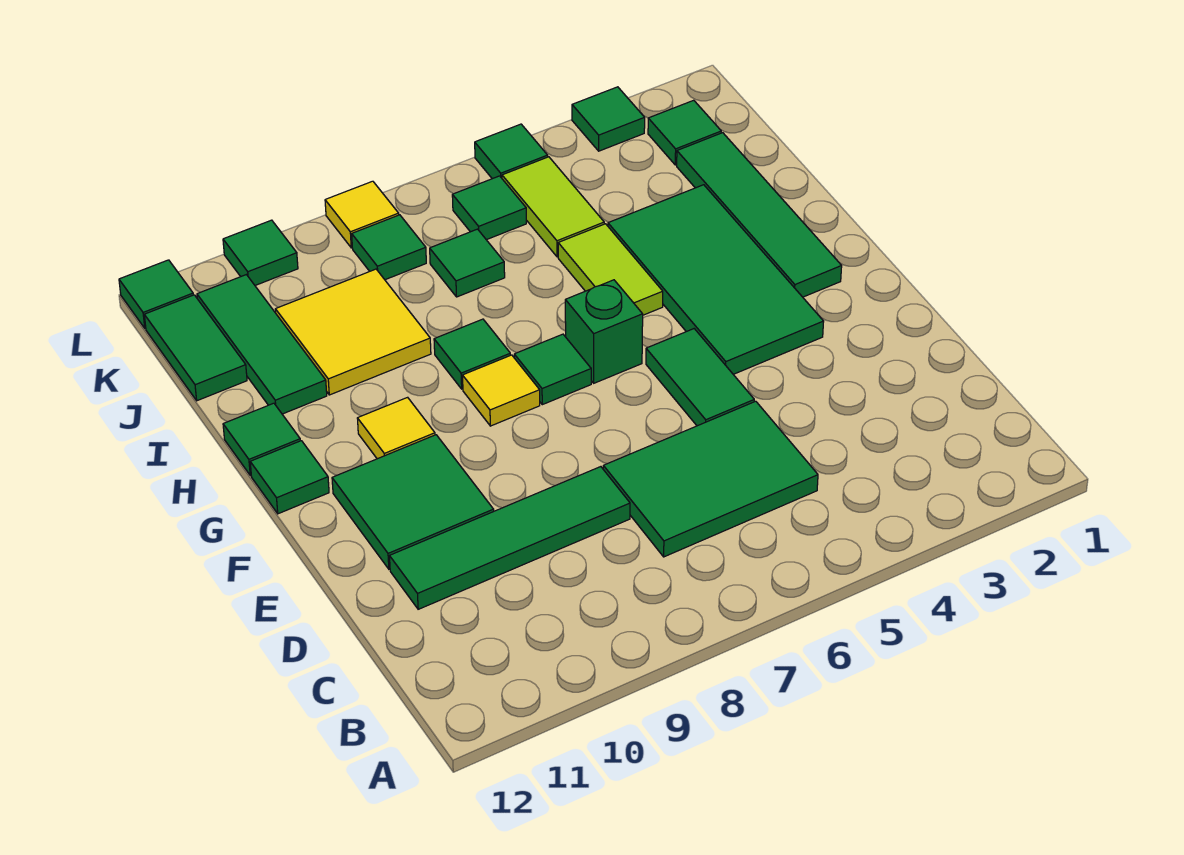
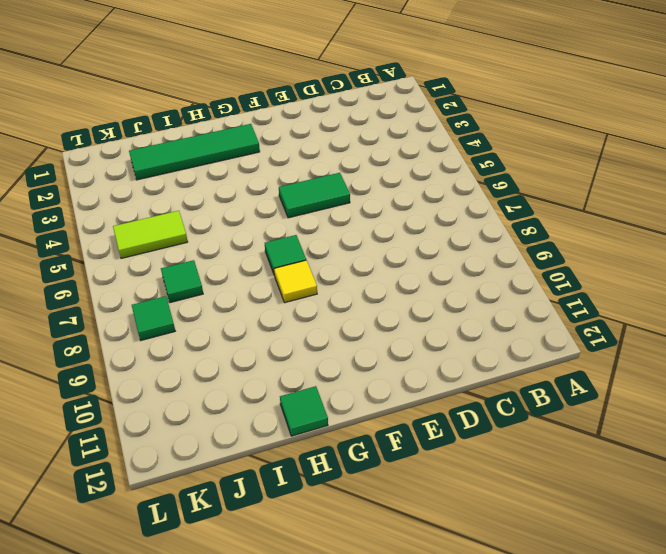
none -> green 2x3 tile [603,401,818,557]
none -> green 1x4 tile [390,467,630,609]
none -> green 2x2 tile [332,435,494,569]

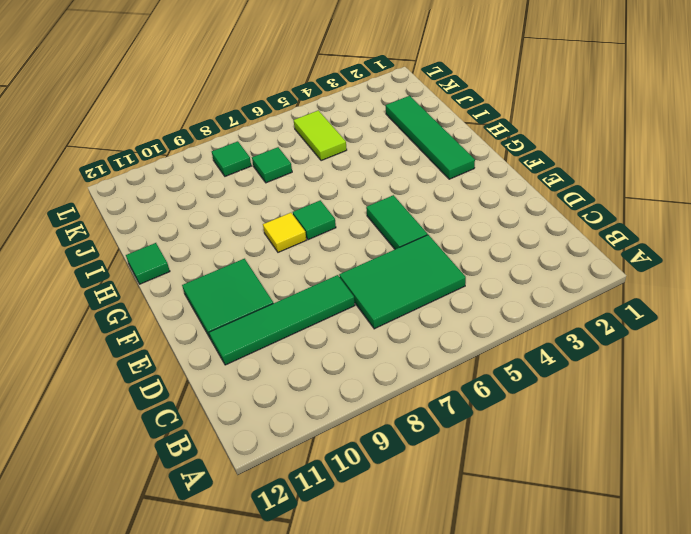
none -> green 2x4 tile [608,185,824,374]
none -> green 1x1 brick [565,280,643,383]
none -> yellow 1x1 tile [357,397,435,459]

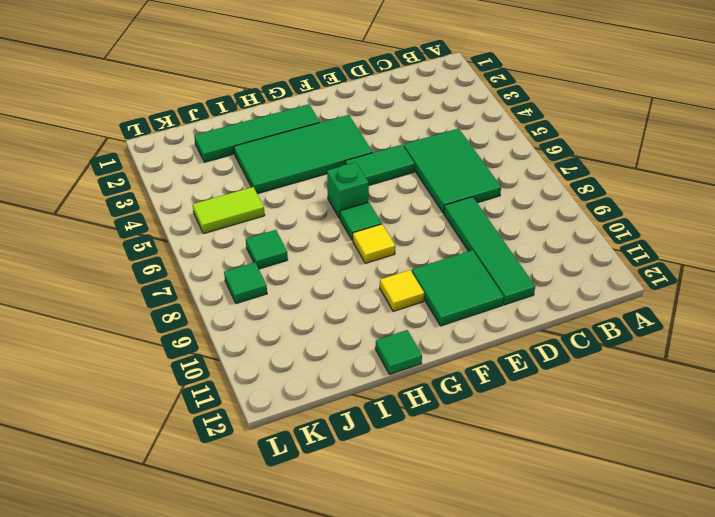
none -> green 1x1 tile [250,441,329,514]
none -> lime 1x2 tile [558,224,663,315]
none -> green 1x1 tile [434,319,510,389]

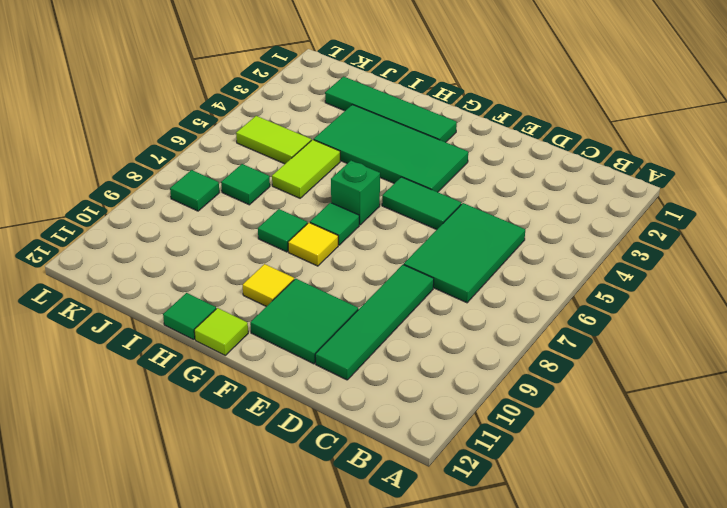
lime 1x1 tile [194,308,248,355] -> green 1x1 tile [250,441,329,514]
lime 1x2 tile [272,140,340,198] -> lime 1x2 tile turned to [558,224,663,315]
none -> yellow 2x2 tile [275,269,431,395]
none -> green 1x3 tile [197,275,327,414]
none -> green 1x2 tile [144,295,247,401]

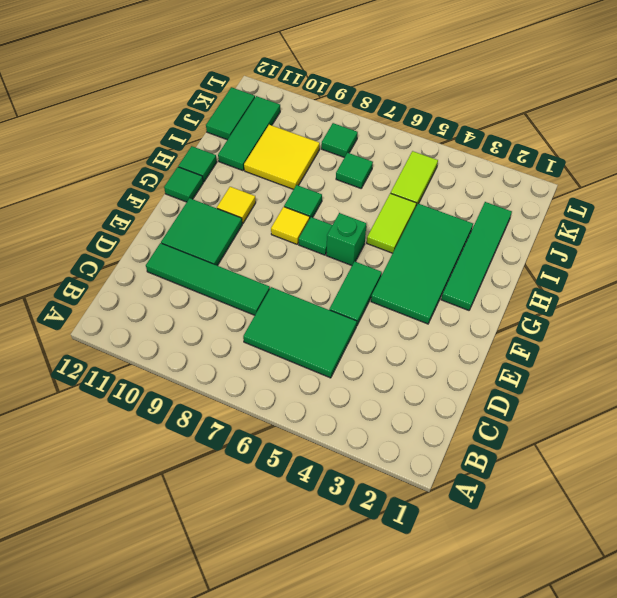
none -> green 1x1 tile [648,100,721,165]
none -> green 1x1 tile [452,176,526,240]
none -> green 1x1 tile [572,87,645,151]

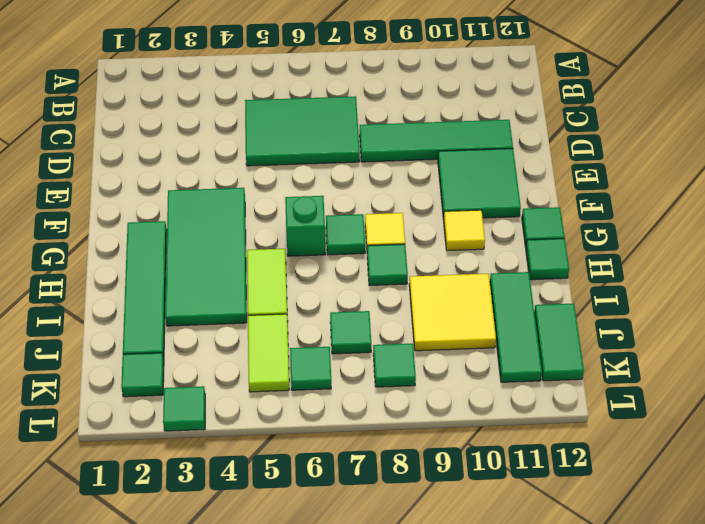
none -> green 1x2 tile [646,329,754,426]
none -> green 1x1 tile [475,124,548,179]
none -> yellow 1x1 tile [325,181,399,248]

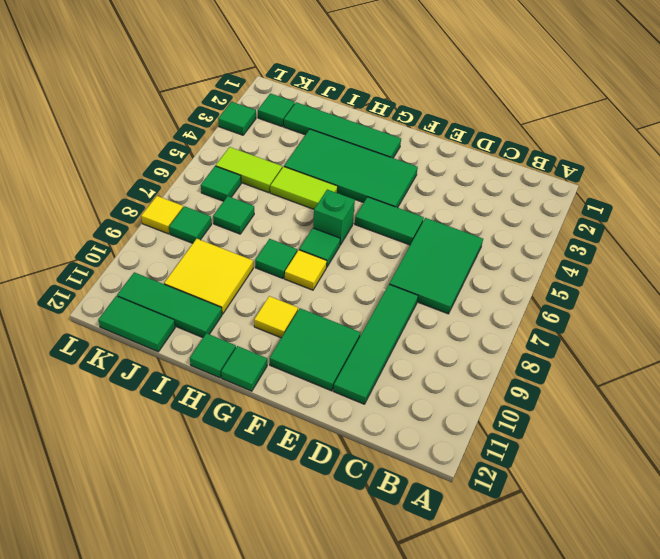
none -> green 1x1 tile [475,124,548,179]
none -> green 1x1 tile [223,220,298,285]
none -> green 1x1 tile [119,260,193,328]

